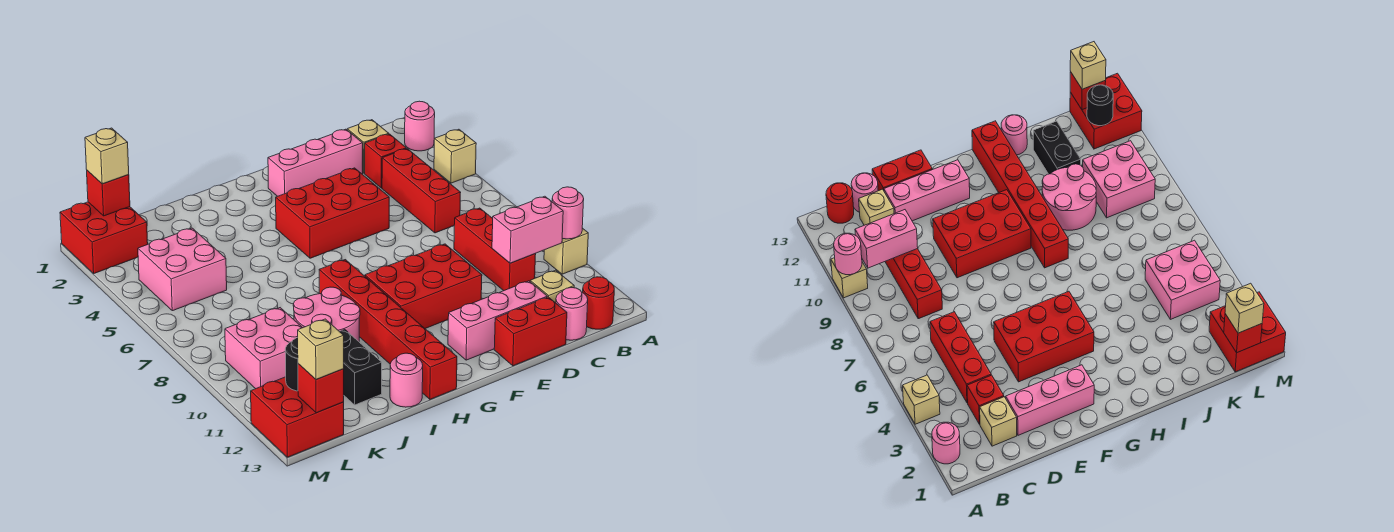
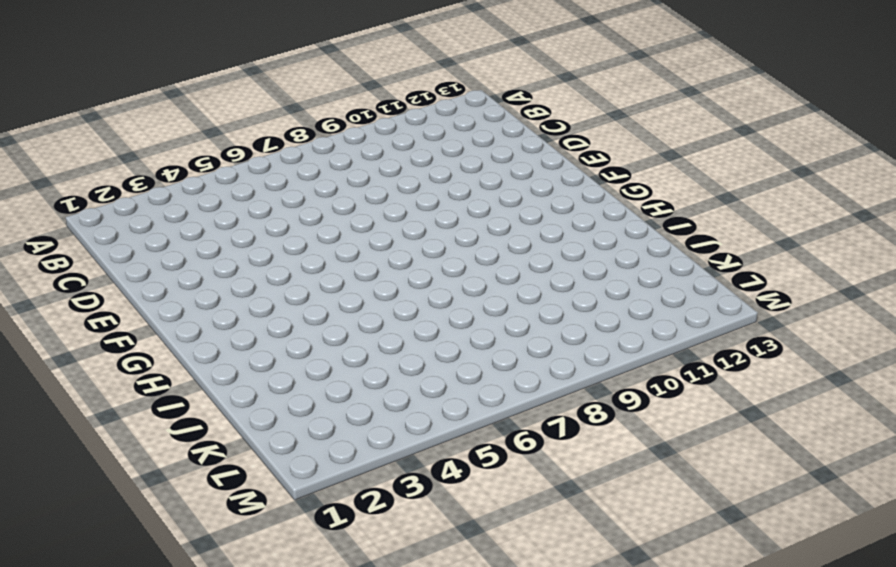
none -> pink 1x1 round brick [405,101,435,151]
none -> tan 1x1 brick [434,129,476,183]
none -> tan 1x1 brick [544,228,588,274]
none -> red 1x1 round brick [583,277,614,329]

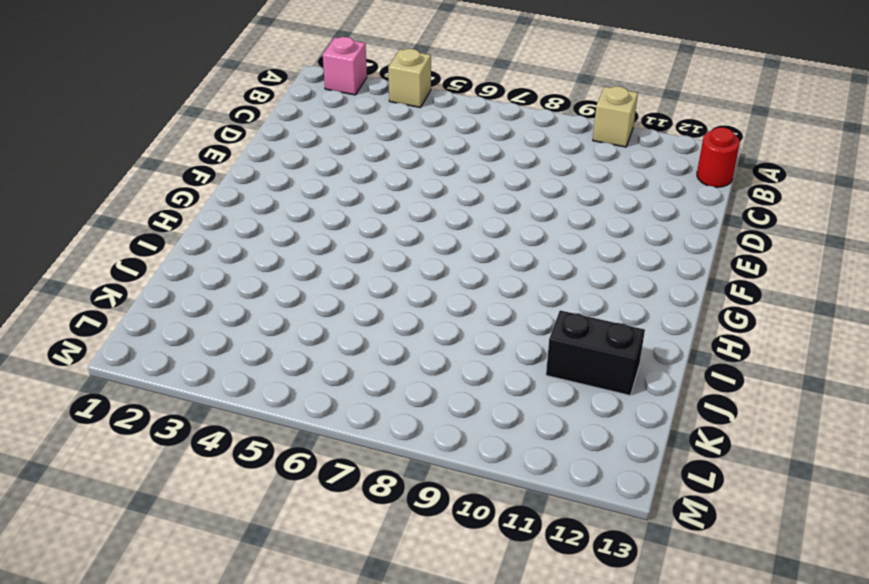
pink 1x1 brick [323,37,367,95] -> pink 1x1 round brick [405,101,435,151]
none -> tan 1x1 brick [347,120,389,173]
none -> red 1x1 brick [365,134,406,188]
none -> red 1x3 brick [382,149,461,233]
none -> red 1x3 brick [454,208,536,291]

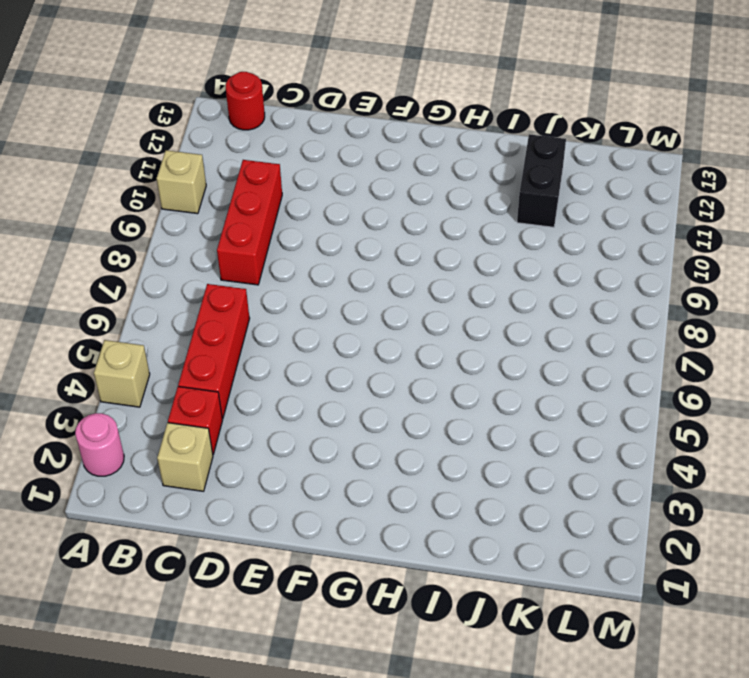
none -> tan 1x1 brick [530,270,574,303]
none -> pink 1x1 round brick [556,288,588,340]
none -> pink 1x3 brick [268,129,363,196]
none -> pink 1x3 brick [448,281,547,360]

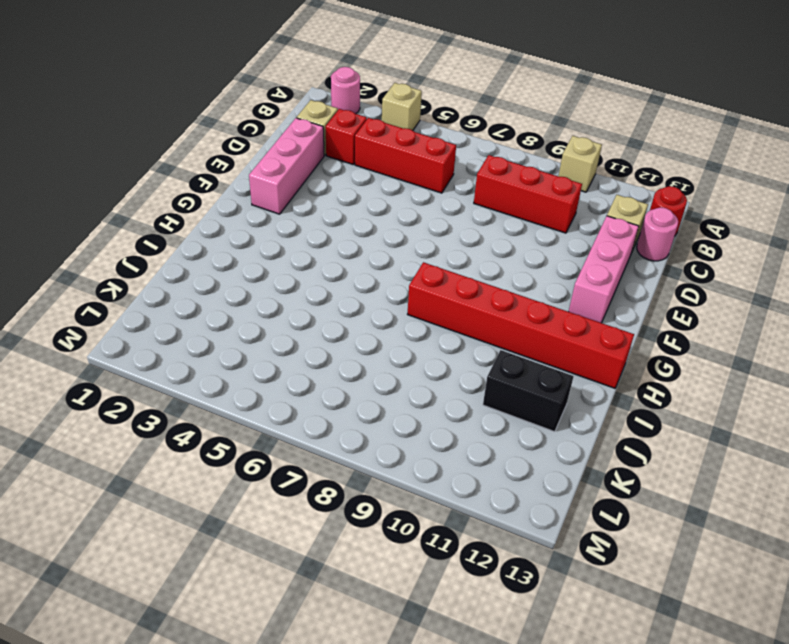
none -> red 1x2 brick [494,297,567,366]
none -> red 2x3 brick [276,168,389,258]
none -> red 2x3 brick [365,244,482,328]
none -> pink 2x2 round brick [293,287,360,341]

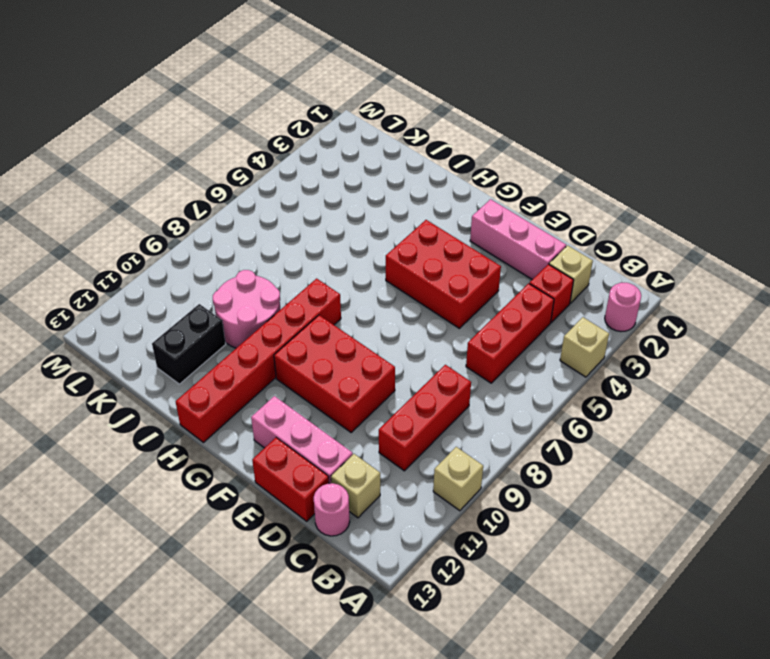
none -> red 1x1 round brick [583,277,614,329]
none -> pink 1x1 round brick [390,353,423,407]
none -> pink 2x2 brick [138,228,227,311]
none -> pink 2x2 brick [225,308,302,389]

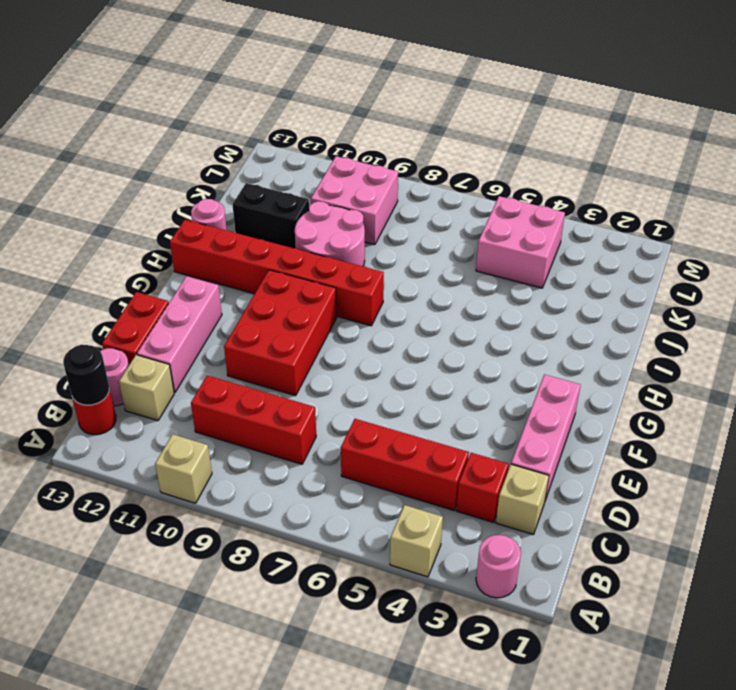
black 1x1 round brick [63,345,109,405] -> black 1x1 round brick moved to [285,338,298,391]
none -> red 2x3 brick [276,168,389,258]
none -> red 2x2 brick [60,202,148,273]
none -> red 2x2 brick [251,377,344,457]
none -> pink 1x1 round brick [552,187,584,239]

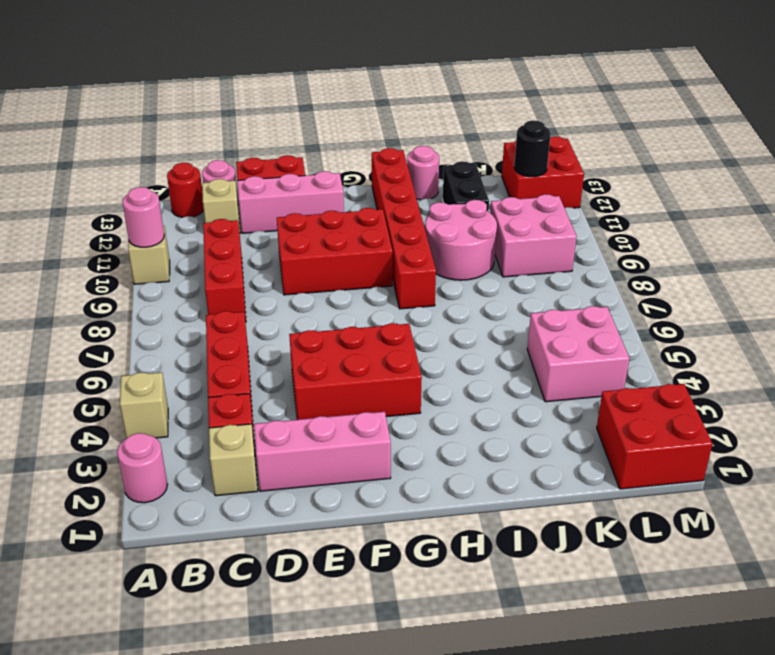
none -> pink 1x2 brick [492,196,563,263]
none -> red 1x1 brick [87,171,130,216]
none -> red 1x1 brick [298,364,344,413]
none -> tan 1x1 brick [85,128,129,184]

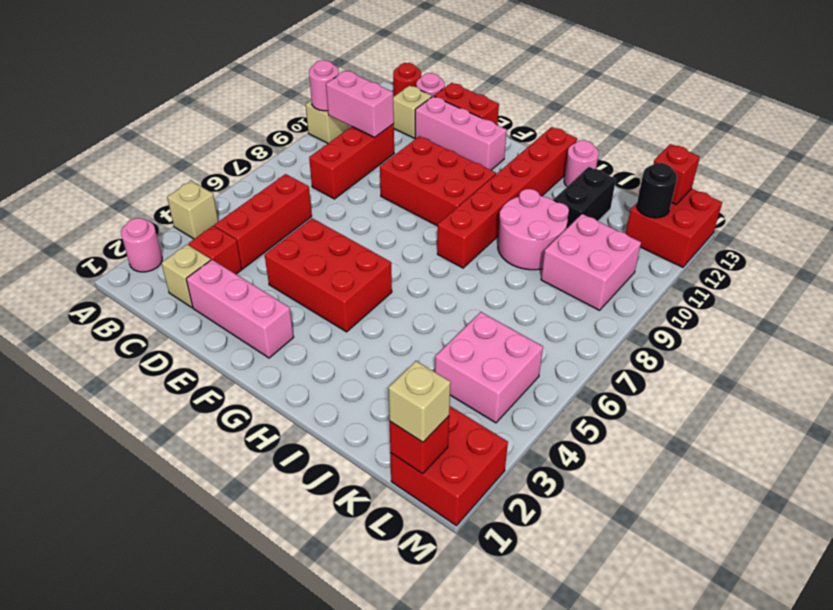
none -> tan 1x1 brick [298,319,344,379]

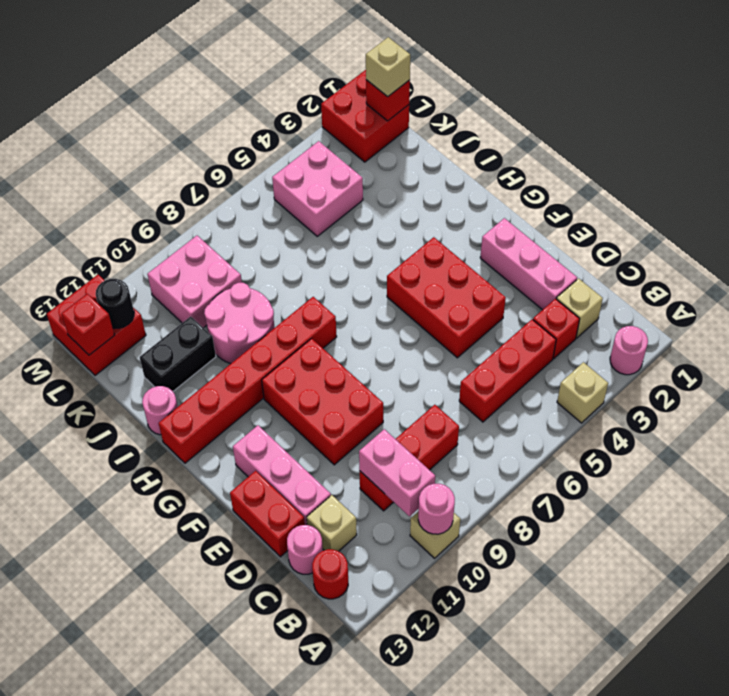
none -> tan 1x1 brick [298,319,344,379]

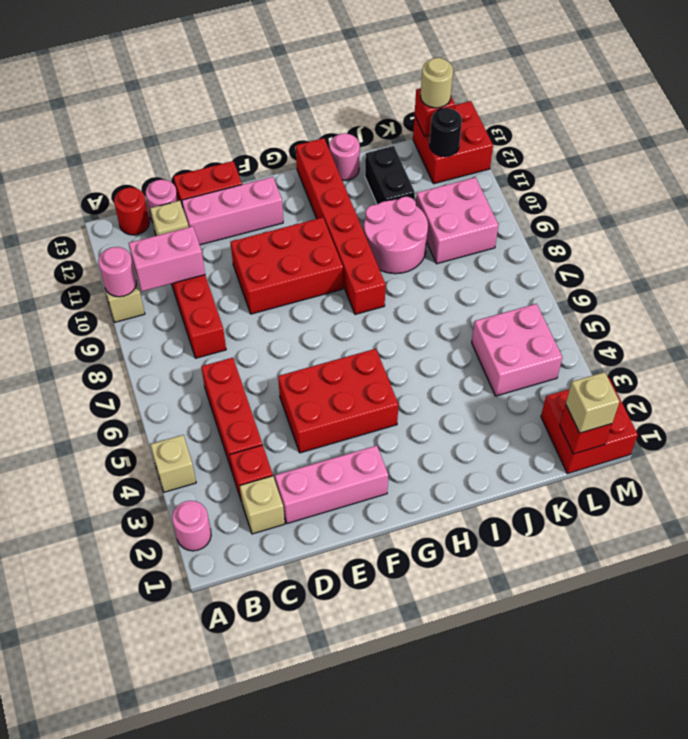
tan 1x1 round brick [420,58,453,108] -> tan 1x1 brick [298,319,344,379]

